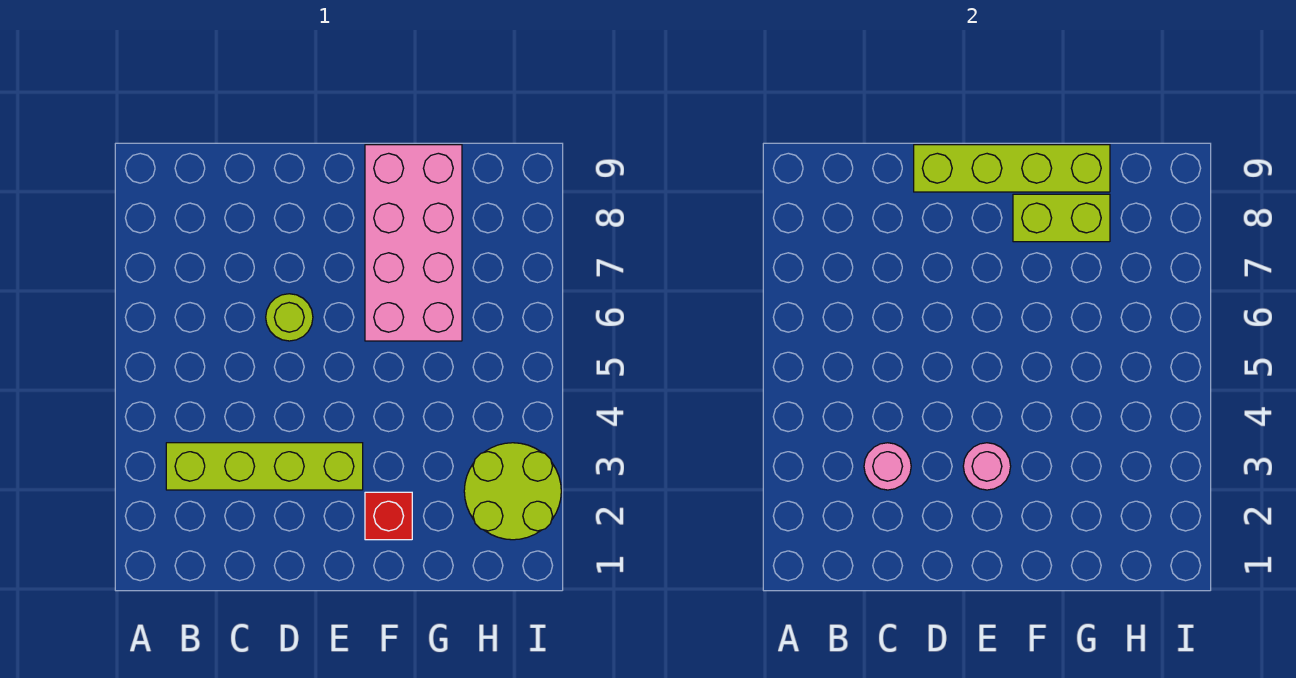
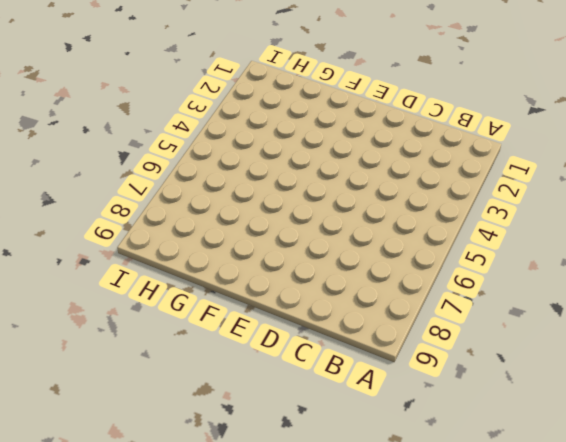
none -> lime 1x4 brick [166,443,363,490]
none -> lime 1x1 round brick [266,294,313,341]

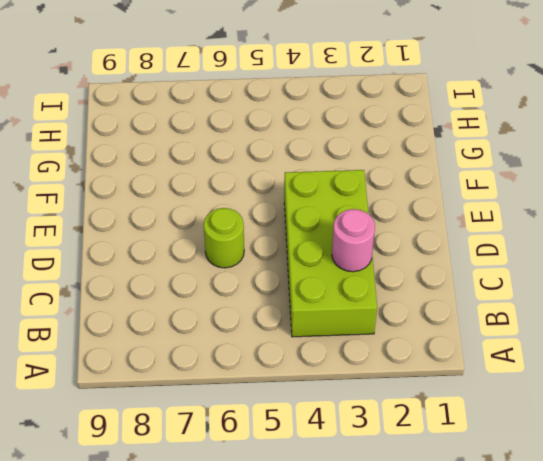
lime 2x4 brick [284,170,377,337] -> lime 1x4 brick [166,443,363,490]
none -> red 1x1 brick [365,492,412,540]
none -> pink 2x4 brick [365,145,462,341]

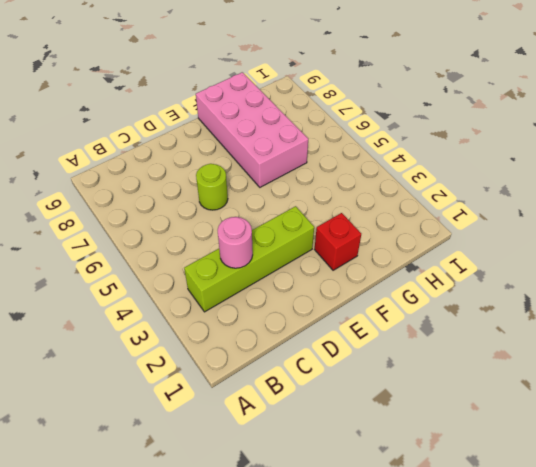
none -> lime 2x2 round brick [464,443,561,540]
none -> lime 1x4 brick [914,145,1110,192]

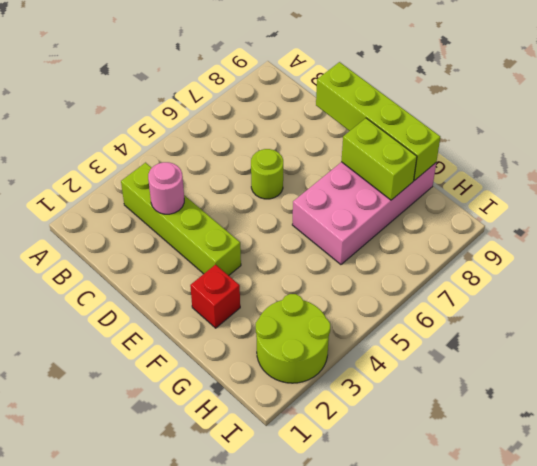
none -> pink 1x1 round brick [963,443,1011,490]

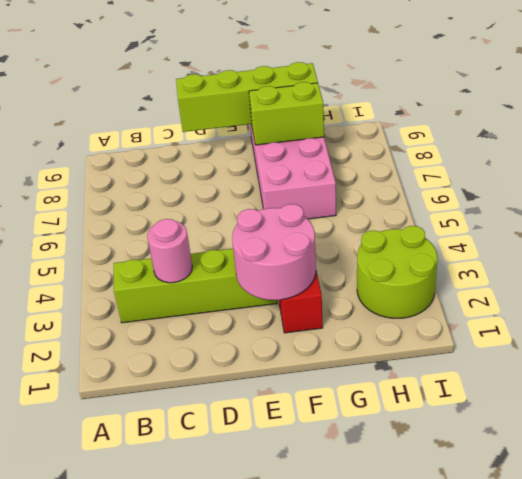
pink 2x2 round brick [232,204,316,300] -> pink 1x1 round brick [963,443,1011,490]
none -> lime 1x1 round brick [266,294,313,341]

